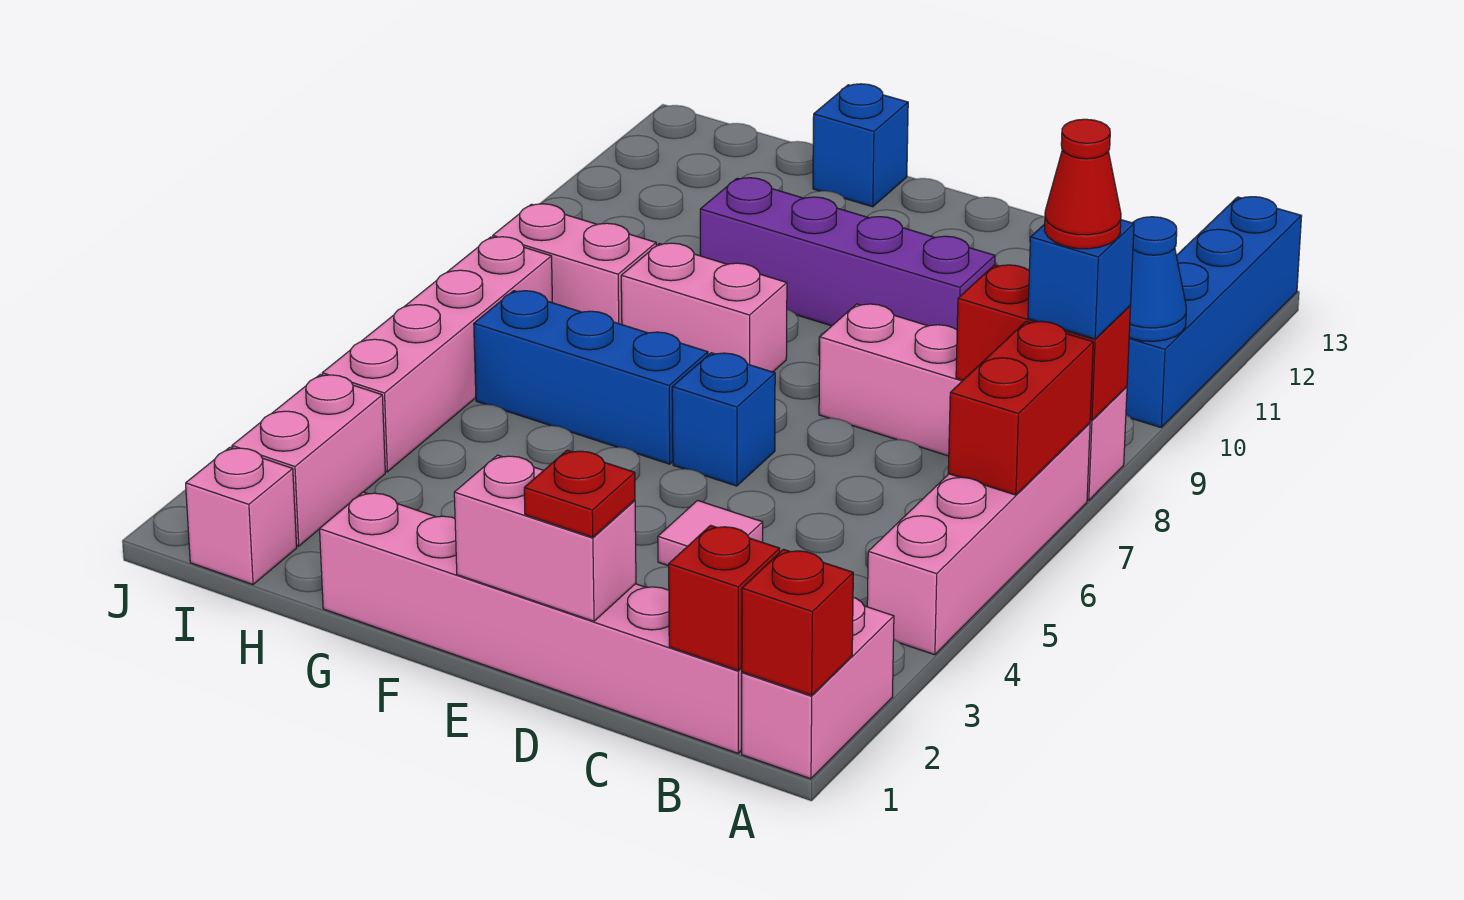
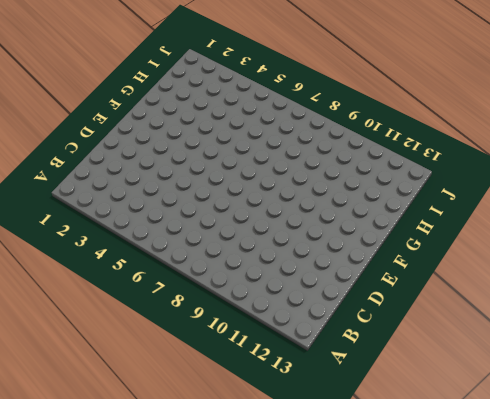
none -> pink 1x2 brick [742,597,894,779]
none -> pink 1x4 brick [867,423,1090,655]
none -> pink 1x4 brick [819,304,1127,500]

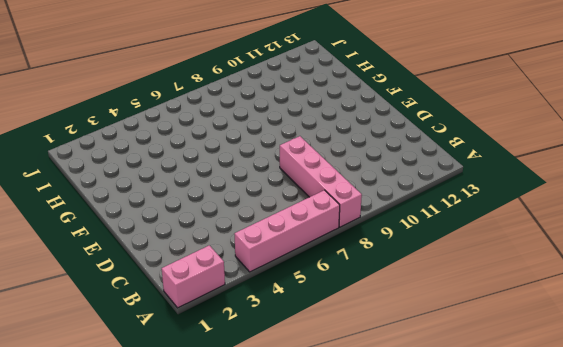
none -> blue 1x4 brick [1126,197,1302,427]
none -> pink 1x6 brick [320,492,742,753]
none -> pink 1x1 tile [658,501,763,566]

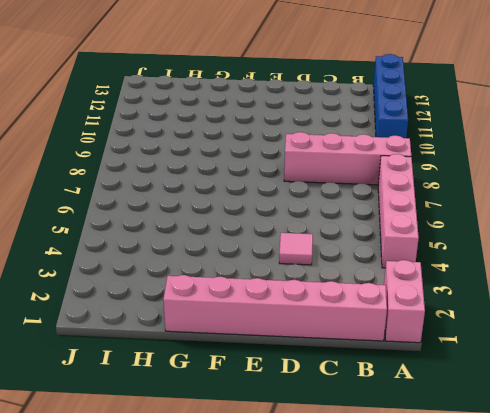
none -> purple 1x4 brick [700,178,995,330]
none -> blue 1x1 brick [672,353,775,486]
none -> blue 1x3 brick [474,291,708,464]

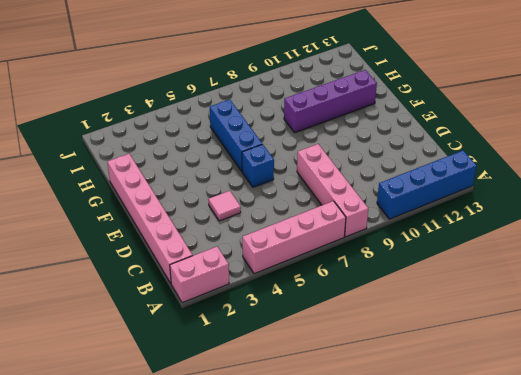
purple 1x4 brick [284,70,377,133] -> purple 1x4 brick turned to [700,178,995,330]
none -> pink 1x2 brick [621,243,787,372]
none -> blue 1x1 brick [813,84,908,207]
none -> pink 1x2 brick [493,204,656,325]

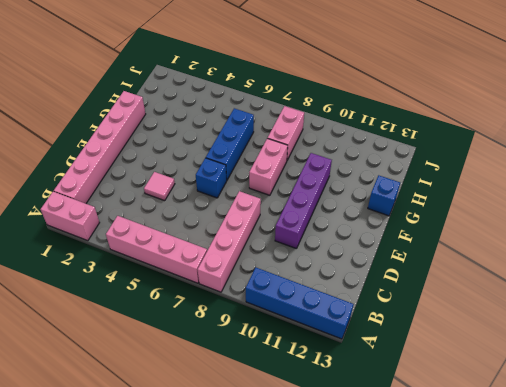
none -> pink 1x1 brick [186,447,297,584]
none -> pink 1x2 brick [232,375,385,546]
none -> pink 1x4 brick [322,237,552,472]

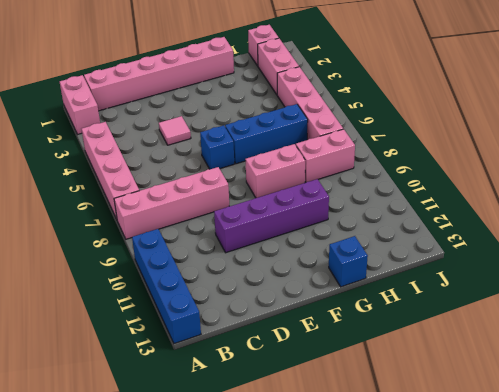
none -> red 1x1 brick [742,549,853,695]
none -> red 1x2 brick [948,321,1093,495]
none -> red 1x2 brick [956,265,1131,420]

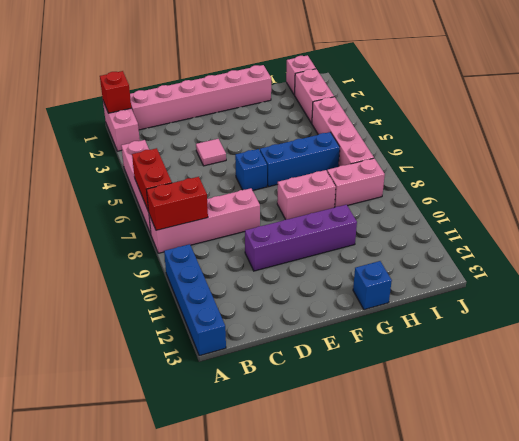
none -> blue 1x1 cone [1129,217,1186,341]
none -> red 1x1 brick [669,525,780,670]
none -> pink 1x2 brick [454,455,636,621]

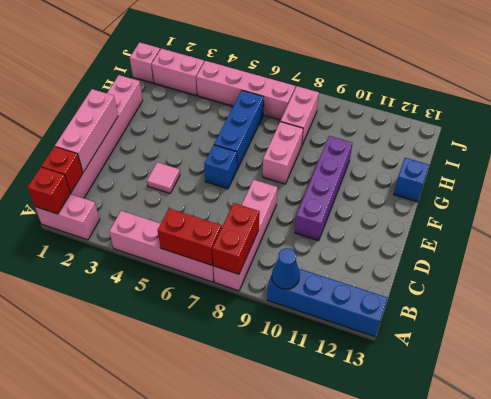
pink 1x3 brick [55,89,118,172] -> pink 1x2 brick [454,455,636,621]
none -> blue 1x1 brick [1028,220,1134,339]
none -> red 1x1 plate [524,450,635,537]
none -> red 1x1 cone [1044,119,1121,249]

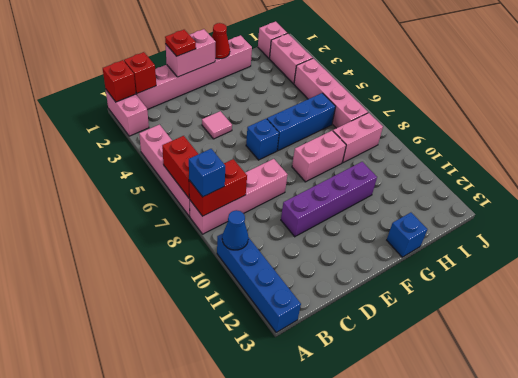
red 1x1 cone [212,23,230,59] -> red 1x1 cone moved to [1044,119,1121,249]

